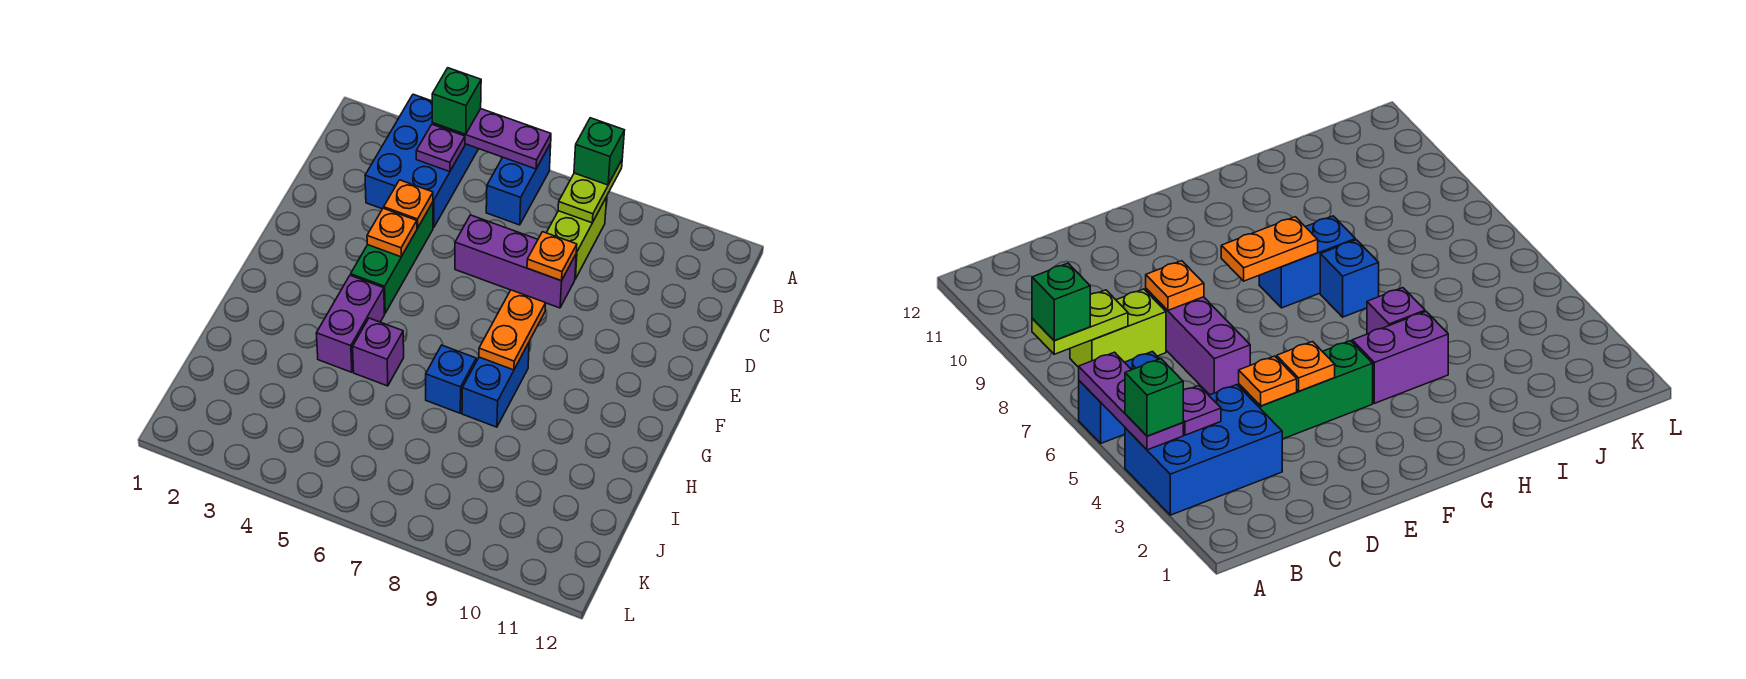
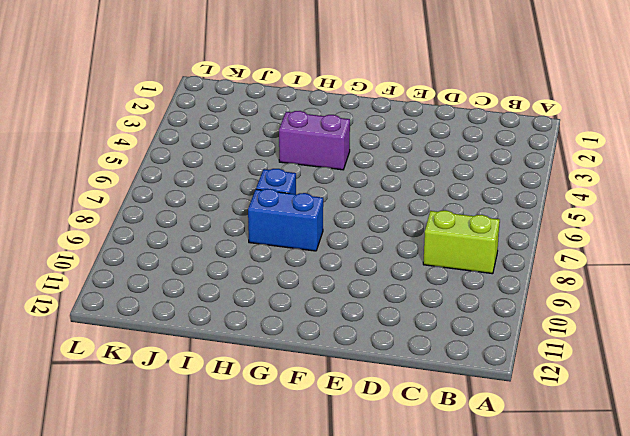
none -> blue 2x3 brick [365,94,478,228]
none -> blue 1x2 brick [486,144,551,225]
none -> green 1x3 brick [351,202,433,313]

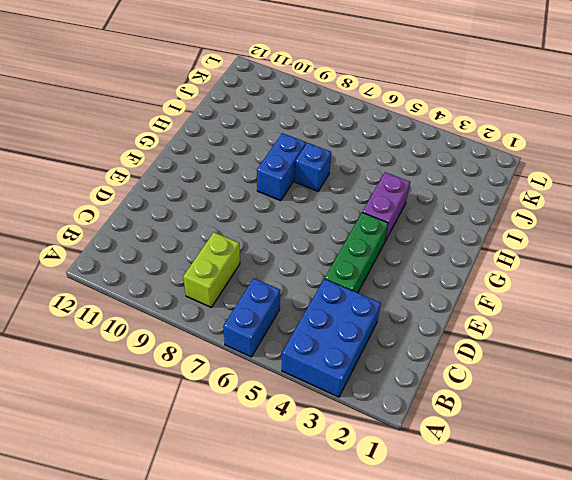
none -> purple 1x3 brick [455,215,576,308]
none -> purple 1x1 brick [353,318,404,386]
none -> purple 1x3 plate [432,109,551,169]

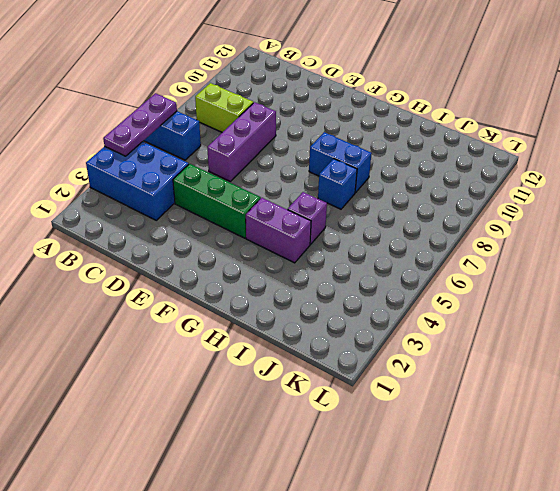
none -> lime 1x2 plate [558,160,622,223]
none -> purple 1x1 plate [416,124,465,172]
none -> orange 1x1 plate [384,180,433,228]

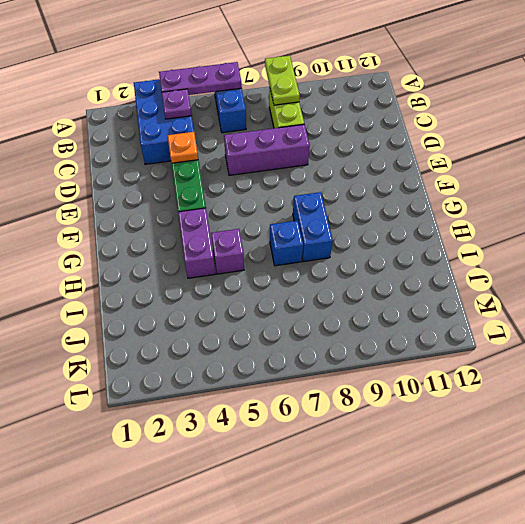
none -> orange 1x1 plate [527,232,577,281]
none -> orange 1x1 plate [367,208,417,257]
none -> orange 1x2 plate [479,290,546,370]

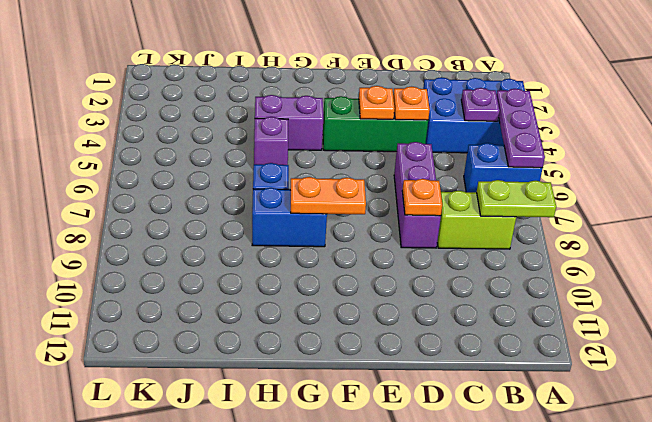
none -> green 1x1 brick [432,68,481,134]
none -> green 1x1 brick [574,118,625,185]

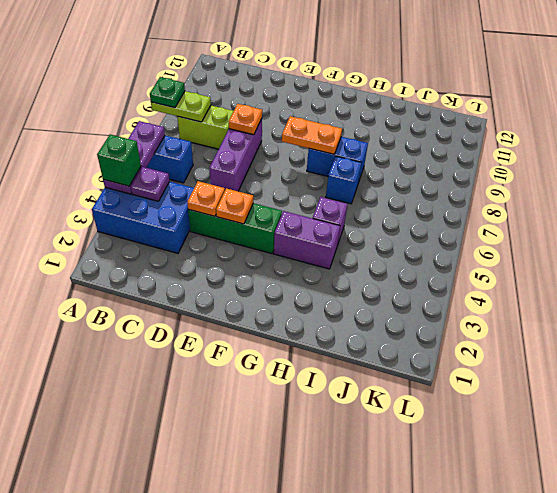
green 1x1 plate [150,77,185,108] -> green 1x1 brick [574,118,625,185]

